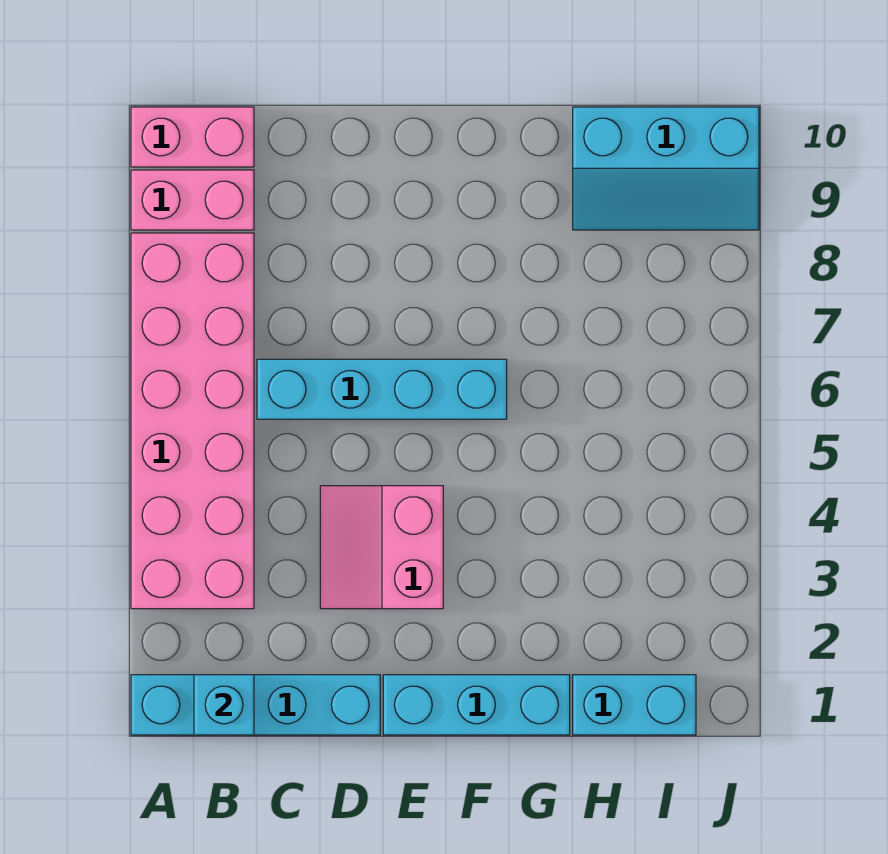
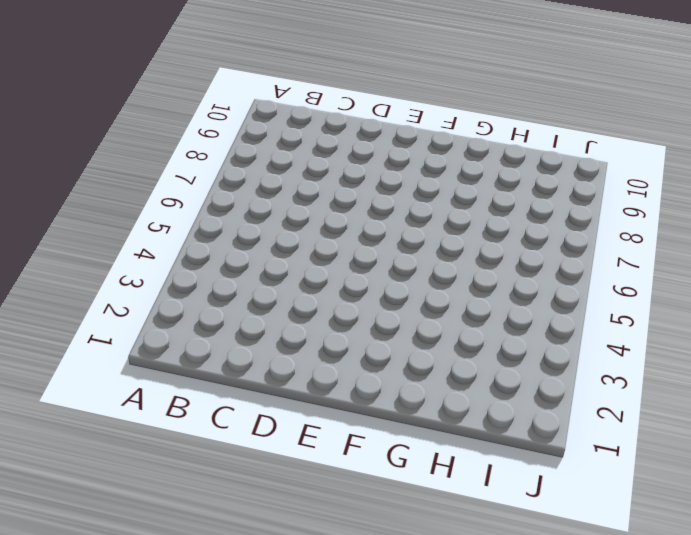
none -> cyan 1x4 brick [131,675,380,735]
none -> pink 2x6 brick [131,233,254,609]

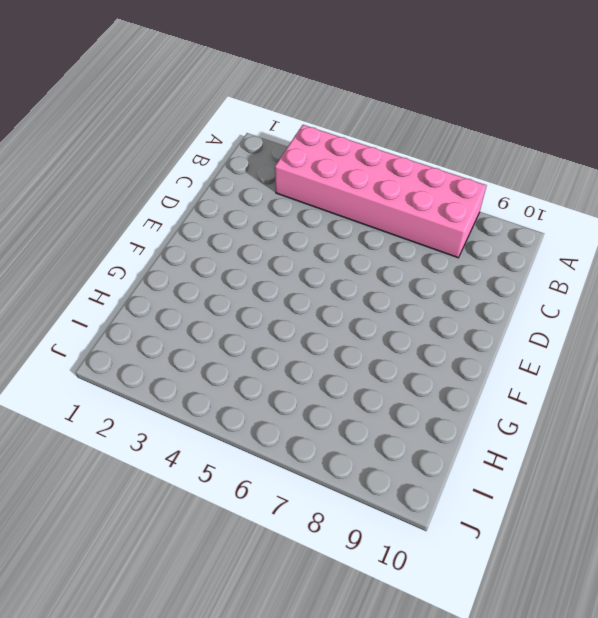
none -> cyan 1x4 brick [131,675,380,735]
none -> pink 1x2 brick [131,170,254,230]

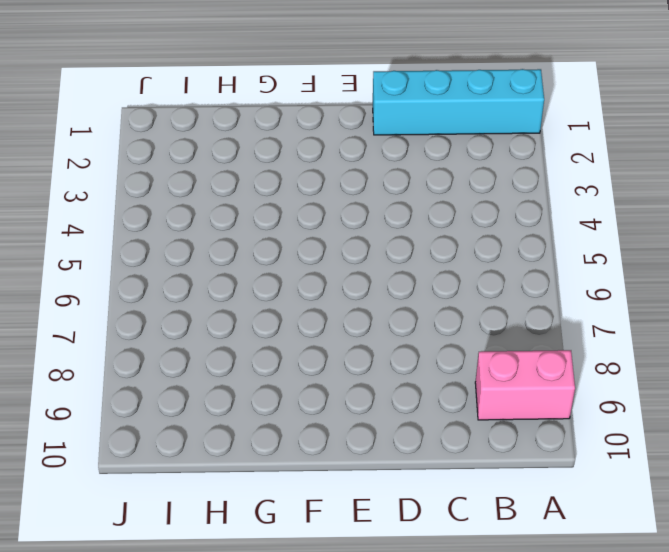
none -> pink 2x6 brick [131,233,254,609]
none -> pink 1x2 brick [131,107,254,167]

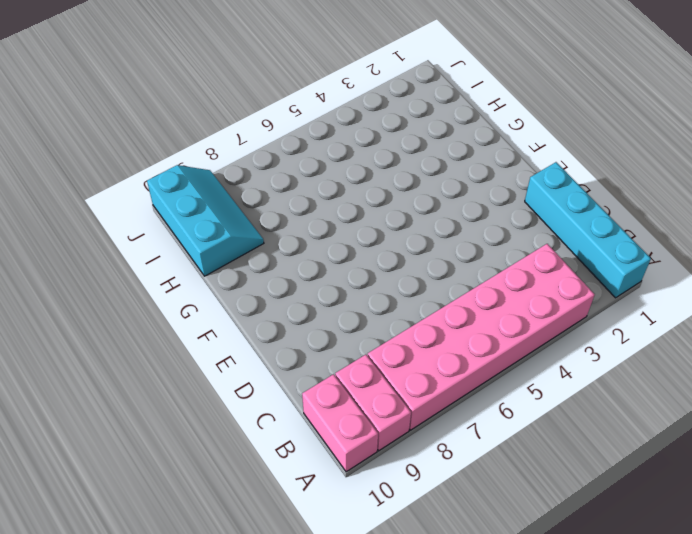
none -> cyan 1x4 brick [257,359,507,419]
none -> pink 2x2 slope [320,486,443,609]

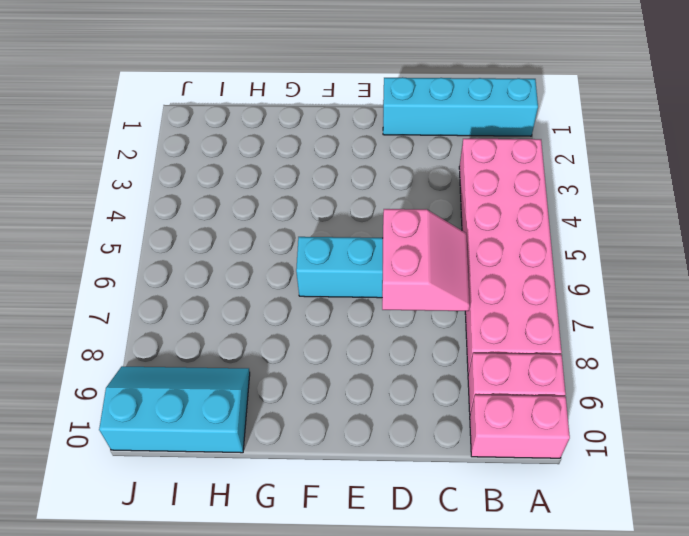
pink 2x2 slope [382,209,470,311] -> pink 2x2 slope moved to [320,486,443,609]
none -> cyan 1x3 brick [383,675,570,735]
none -> cyan 1x2 brick [573,675,696,735]

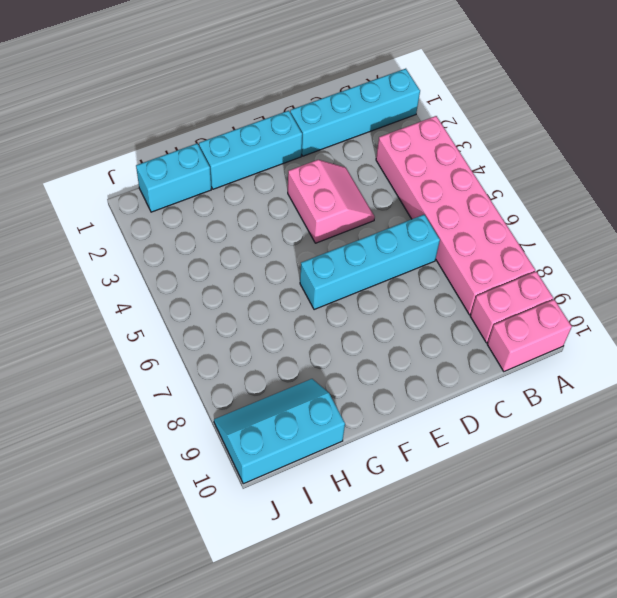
none -> cyan 1x1 brick [194,675,254,735]

